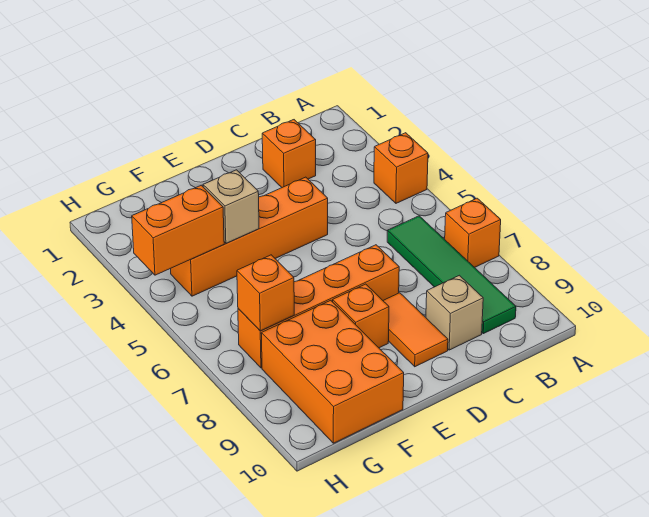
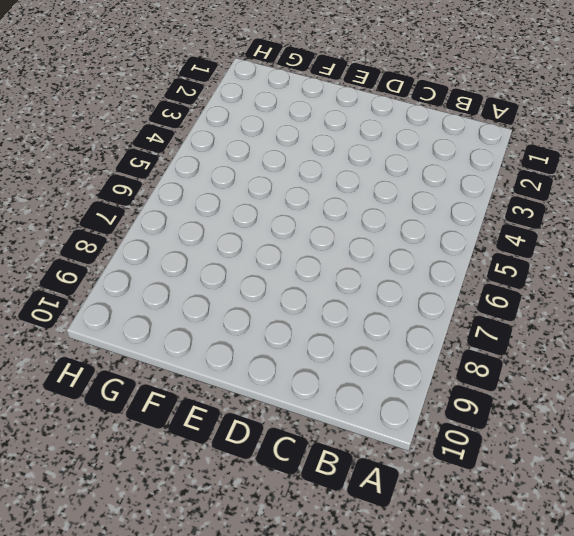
none -> orange 1x1 brick [374,133,428,203]
none -> orange 1x1 brick [445,198,501,267]
none -> green 1x4 tile [387,216,516,334]

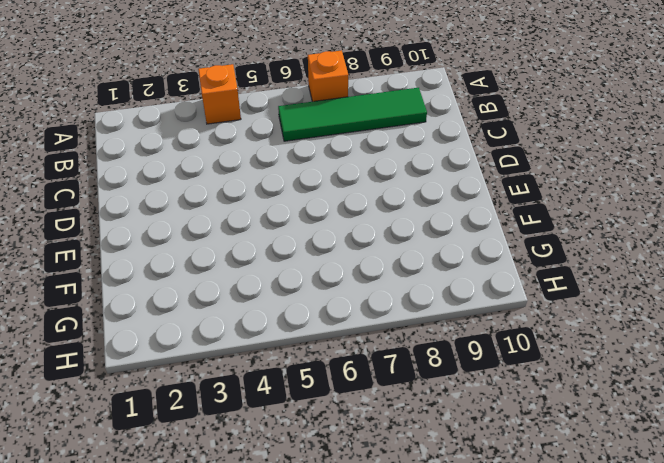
none -> orange 1x1 brick [262,120,316,187]
none -> tan 1x1 brick [426,275,483,350]
none -> orange 1x4 brick [171,177,328,296]

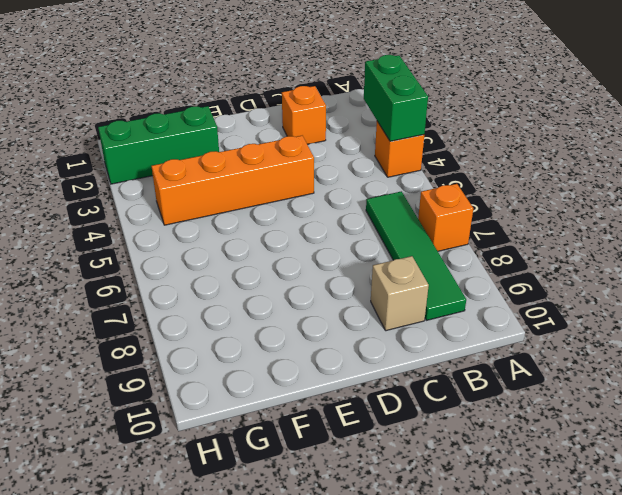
green 1x2 brick [364,55,428,141] -> none
green 1x3 brick [98,106,219,184] -> none
none -> orange 1x4 brick [238,245,399,368]
none -> orange 1x2 tile [383,293,448,367]
none -> orange 1x1 brick [333,284,389,348]

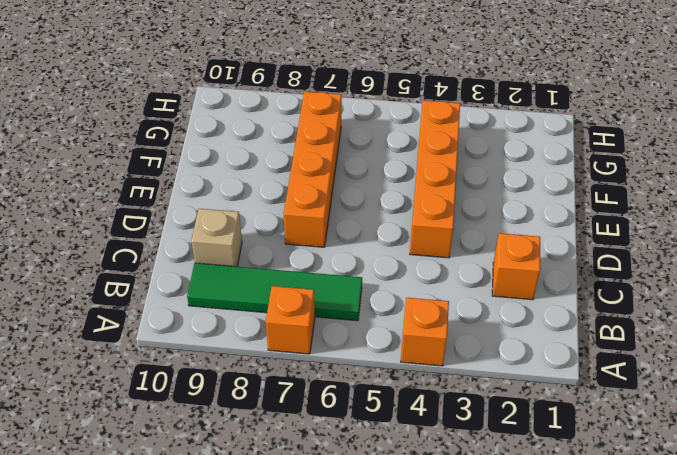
none -> orange 1x2 tile [383,293,448,367]
none -> orange 1x1 brick [333,284,389,348]
none -> orange 2x3 brick [261,300,404,443]

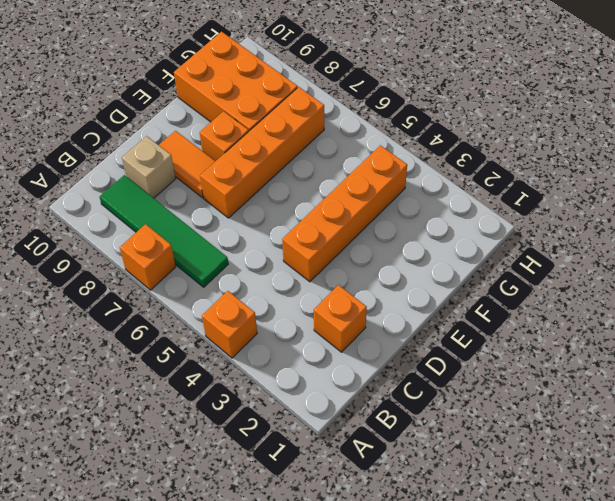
none -> tan 1x1 brick [203,170,259,243]
none -> orange 1x2 brick [132,185,224,275]
none -> orange 1x1 brick [237,255,294,331]

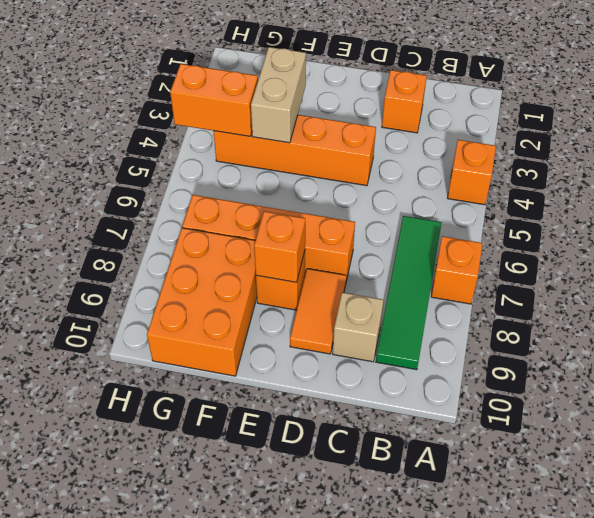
orange 1x1 brick [254,211,305,282] -> orange 1x1 brick moved to [237,255,294,331]
tan 1x2 brick [251,47,306,143] -> tan 1x1 brick [203,170,259,243]

